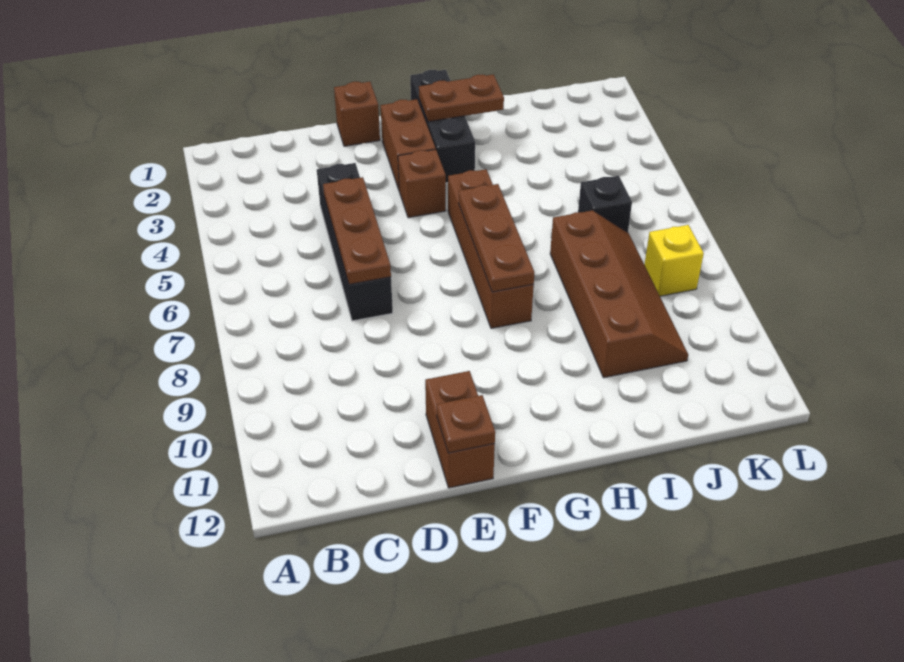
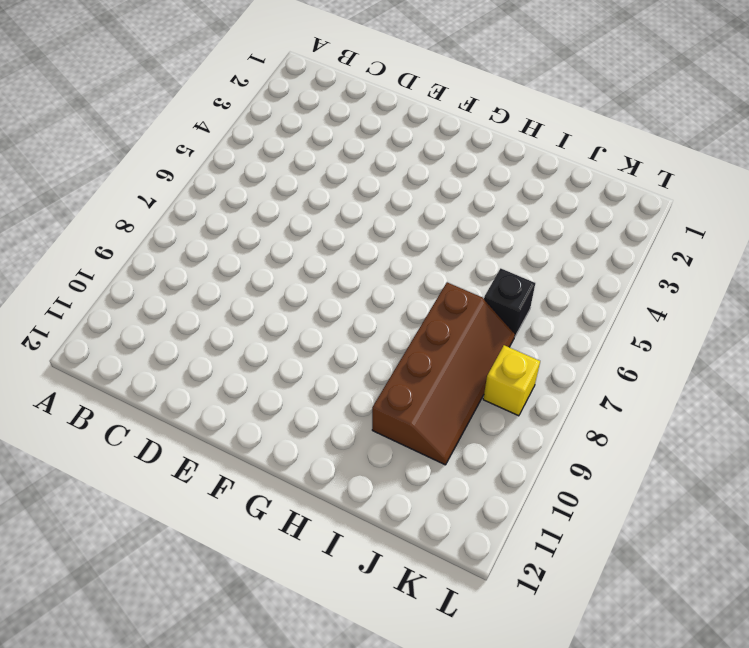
none -> black 1x4 brick [317,163,393,321]
none -> brown 1x1 brick [334,82,380,146]
none -> brown 1x2 brick [425,371,495,488]

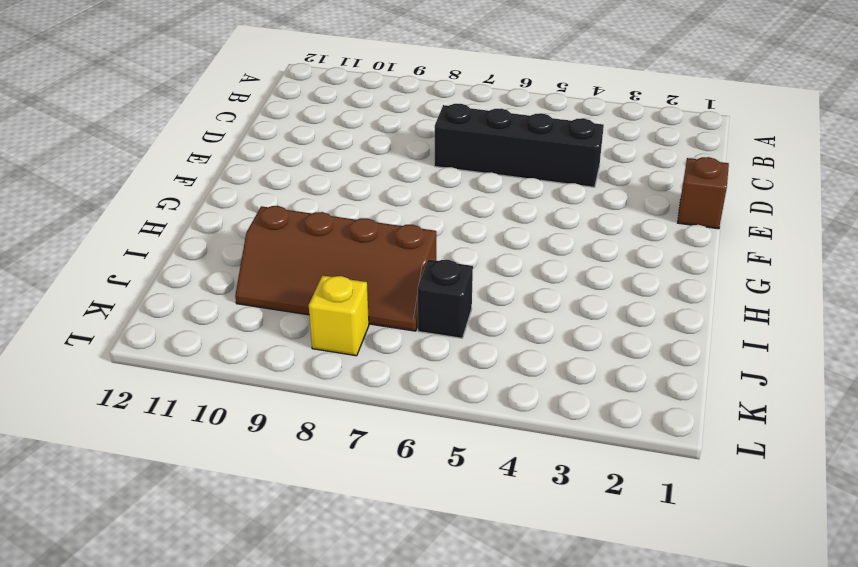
none -> brown 1x2 brick [425,371,495,488]
none -> brown 1x2 brick [381,99,436,190]
none -> brown 1x1 brick [398,149,446,218]

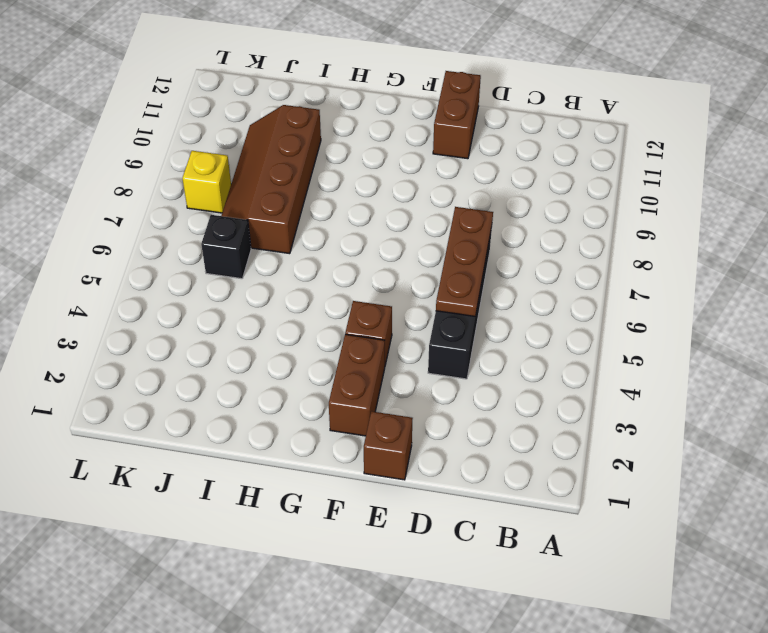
none -> black 1x3 brick [410,70,475,183]
none -> brown 1x4 brick [448,169,534,328]
none -> brown 1x1 plate [437,395,495,453]

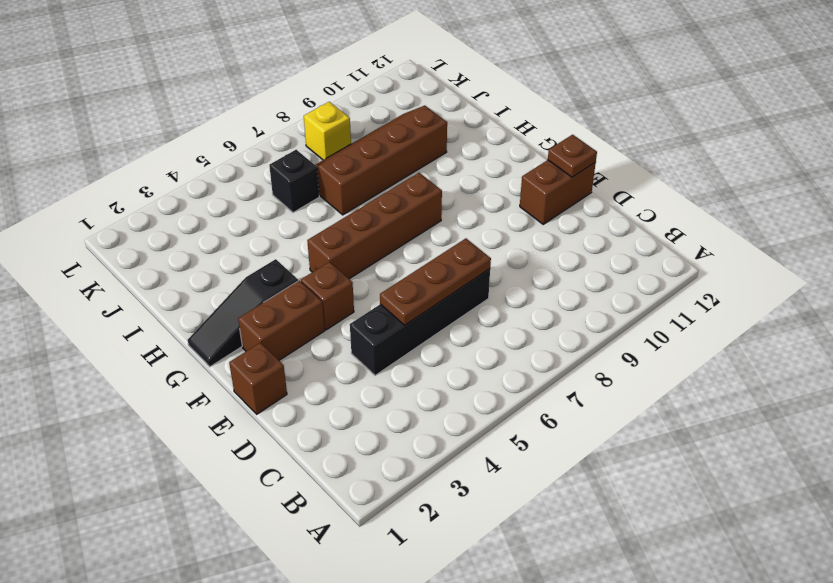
black 1x3 slope [188,259,298,367] -> black 1x3 brick [410,70,475,183]
none -> brown 1x2 plate [419,74,504,122]
none -> brown 1x3 plate [459,184,535,292]

